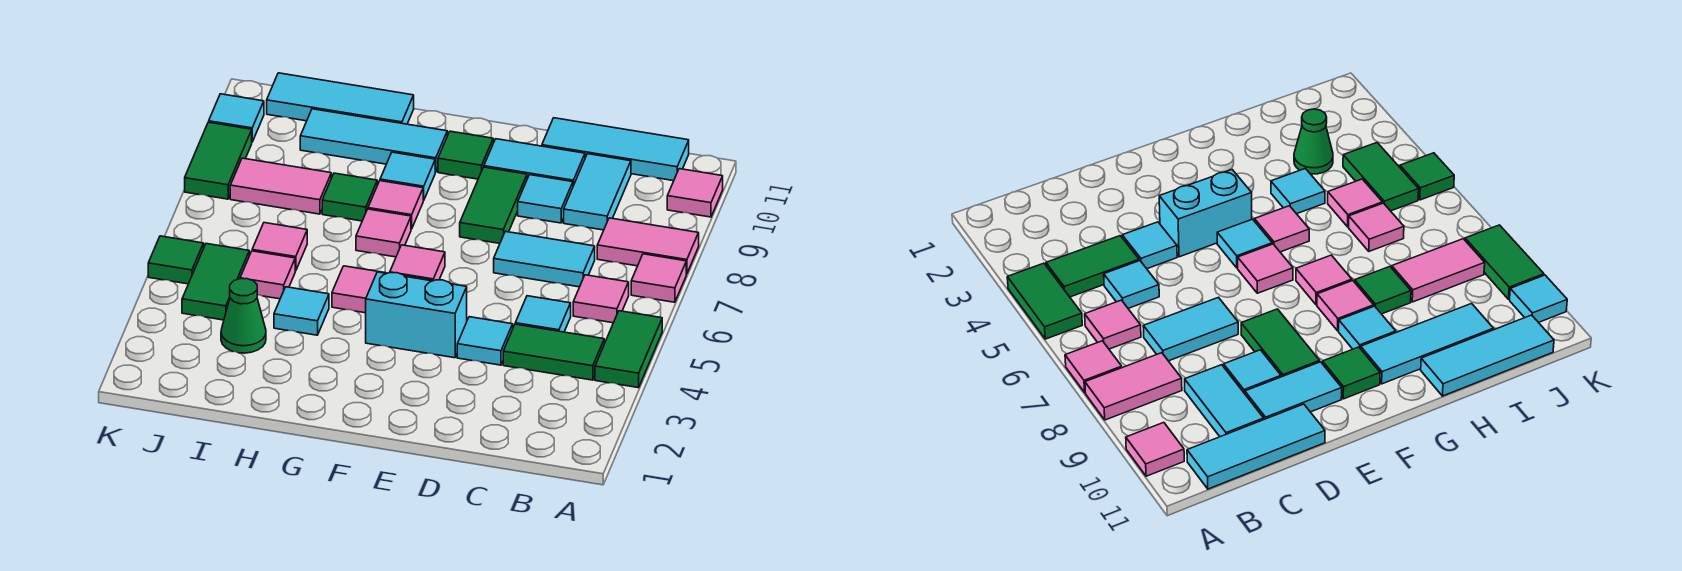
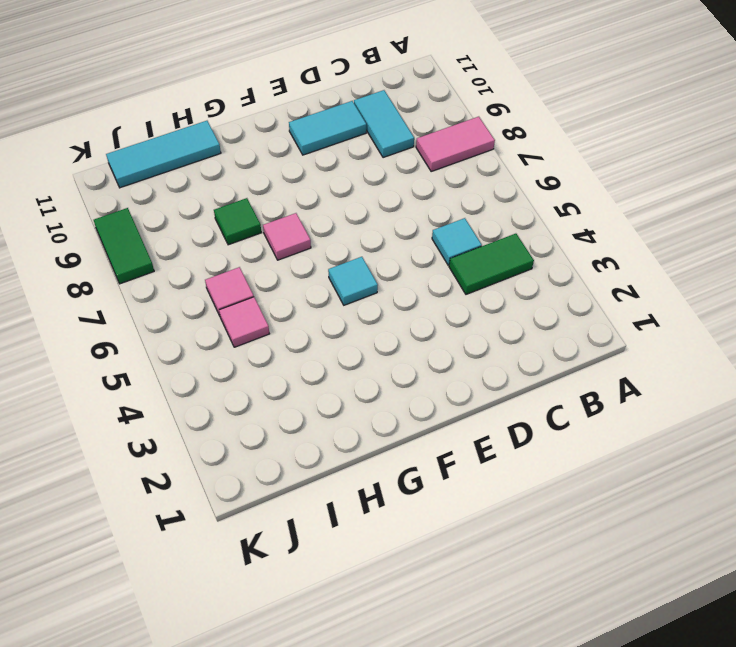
none -> green 1x2 tile [595,311,662,388]
none -> pink 1x1 tile [631,254,686,302]
none -> pink 1x1 tile [667,169,723,217]
none -> pink 1x1 tile [573,275,629,323]

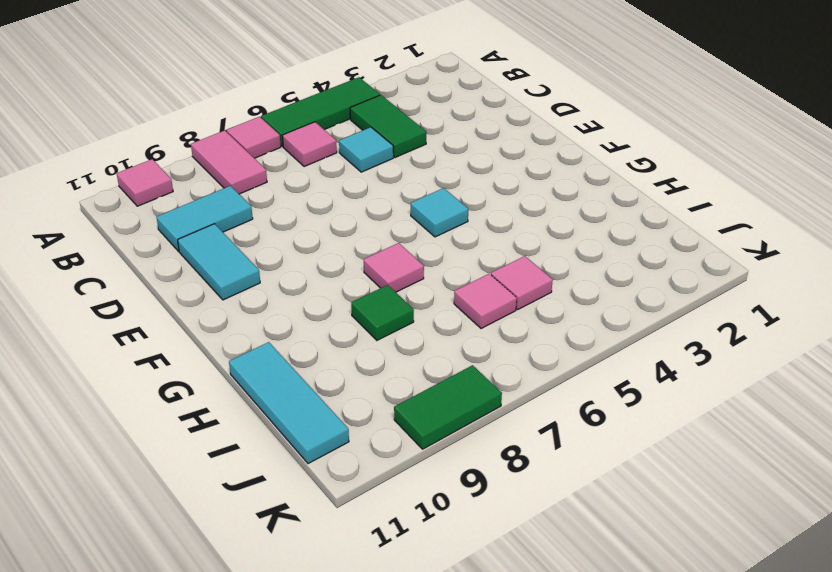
green 1x3 tile [261,77,380,147] -> green 1x2 tile [595,311,662,388]
none -> cyan 1x3 tile [542,118,689,181]
none -> cyan 1x2 tile [494,231,595,287]
none -> cyan 1x1 tile [457,317,513,365]
none -> cyan 1x1 tile [518,175,573,223]

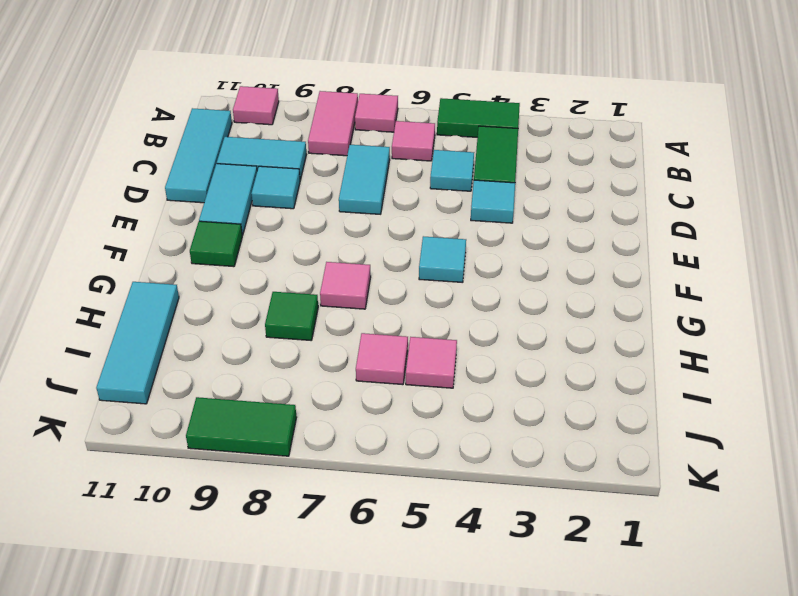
none -> cyan 1x2 brick [366,272,467,358]
none -> green 1x2 tile [460,167,527,243]
none -> pink 1x1 tile [390,245,445,281]
none -> pink 1x1 tile [332,266,384,313]

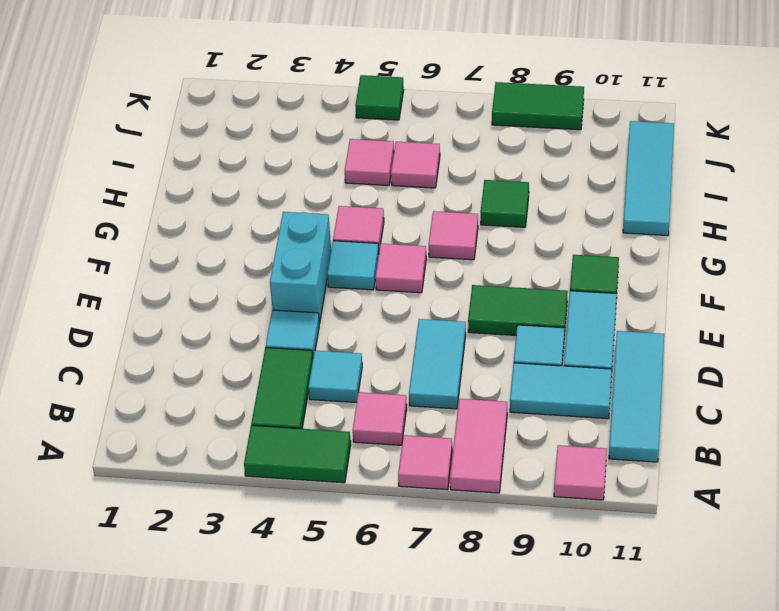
none -> pink 1x1 tile [368,181,424,229]
none -> cyan 1x1 tile [380,152,435,200]
none -> cyan 1x3 tile [300,109,447,172]
none -> cyan 1x1 tile [274,287,329,335]

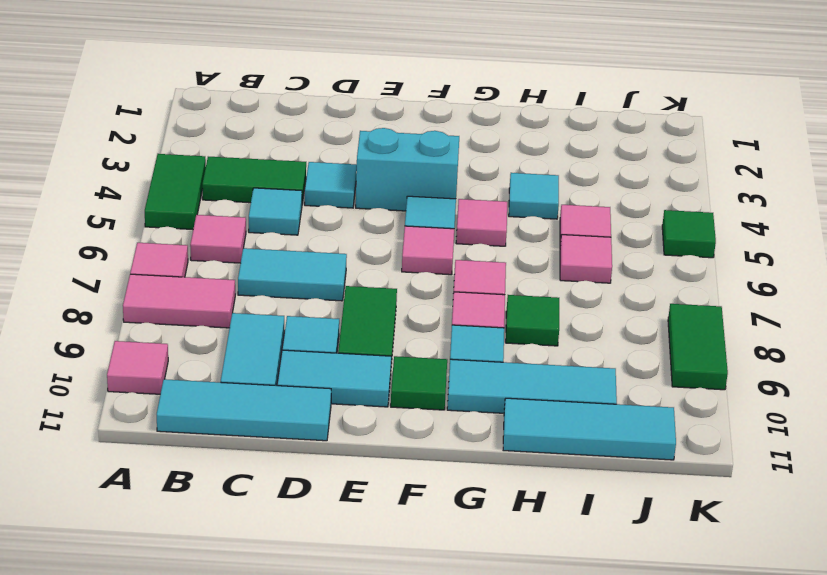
none -> green 1x1 cone [221,279,266,353]
none -> pink 1x2 tile [230,158,331,214]
none -> green 1x2 tile [182,244,249,320]
none -> cyan 1x1 tile [209,94,264,142]

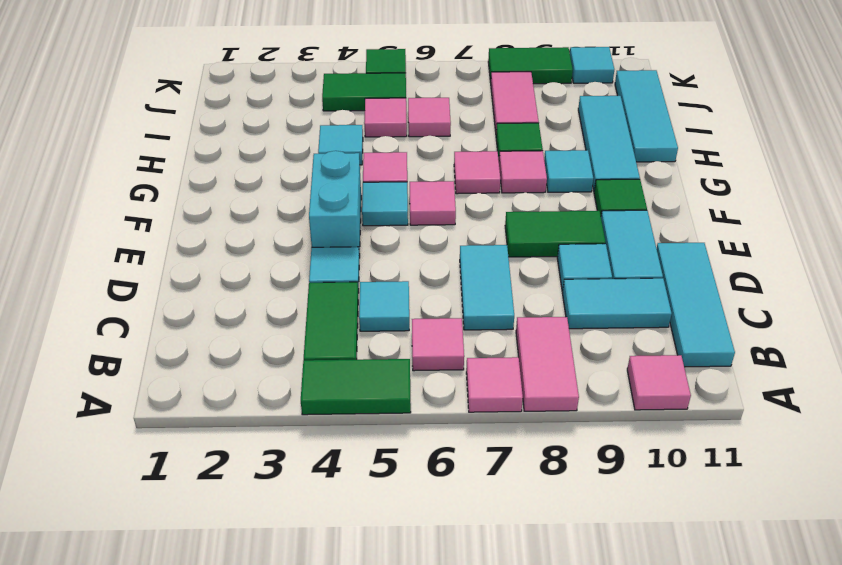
none -> green 1x1 cone [221,279,266,353]

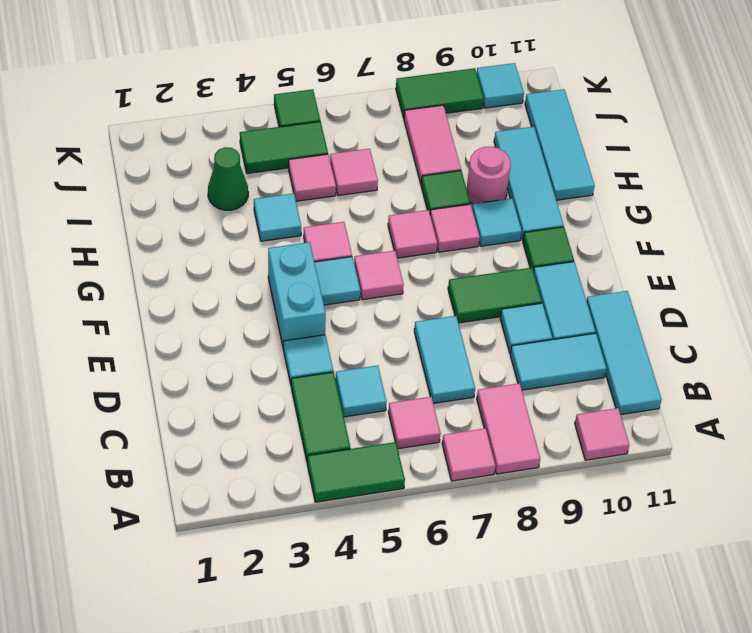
pink 1x1 round brick [467,147,511,204] -> none

